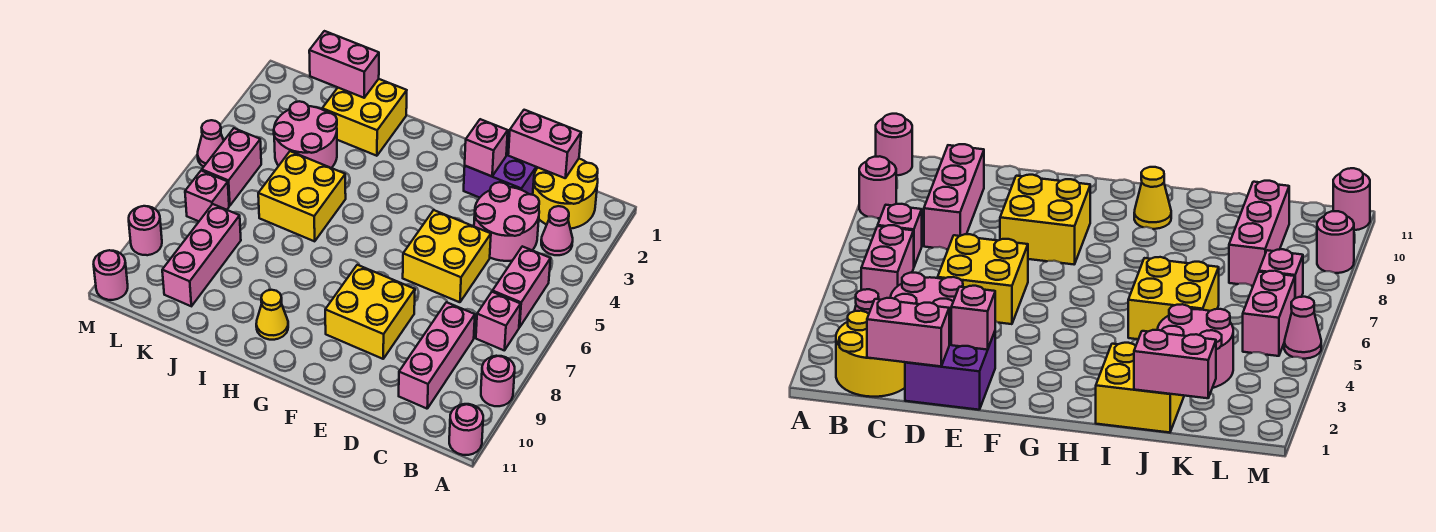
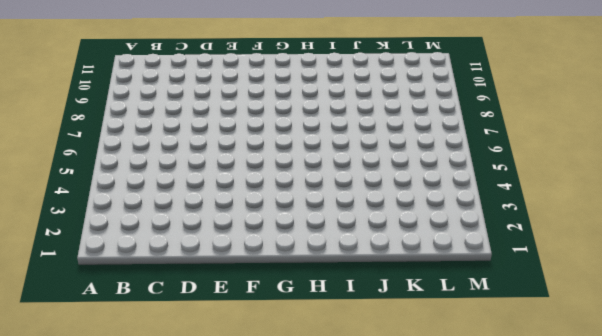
none -> pink 1x1 round brick [481,356,515,406]
none -> pink 1x1 round brick [449,404,483,455]
none -> yellow 2x2 round brick [533,159,598,229]

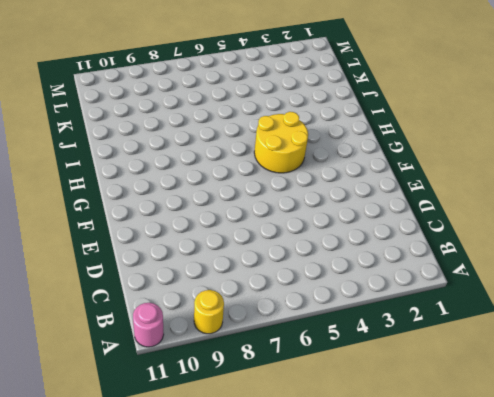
yellow 1x1 round brick [194,290,224,334] -> pink 1x1 round brick [481,356,515,406]
yellow 2x2 round brick [254,112,308,173] -> yellow 2x2 round brick moved to [533,159,598,229]
none -> pink 1x1 cone [541,206,573,255]
none -> pink 1x2 brick [493,246,551,327]
none -> pink 1x1 brick [476,292,521,350]

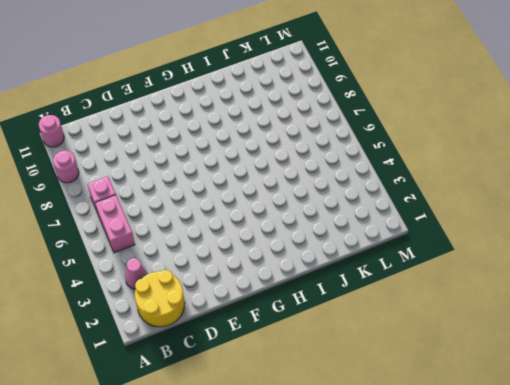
none -> pink 2x2 round brick [474,182,539,261]
none -> pink 1x3 brick [399,302,475,409]
none -> purple 2x2 brick [464,130,538,198]

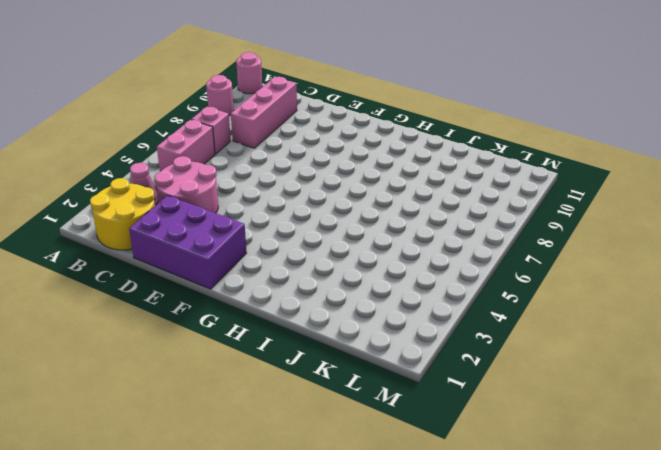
purple 2x3 brick [129,195,247,289] -> purple 2x2 brick [464,130,538,198]
none -> yellow 2x2 brick [403,210,491,302]
none -> yellow 2x2 brick [325,265,415,359]
none -> yellow 1x1 cone [256,290,288,340]

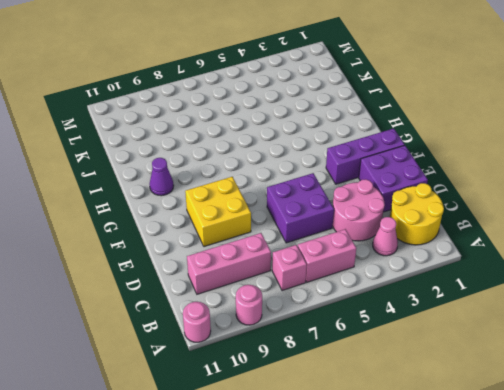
purple 2x2 brick [267,173,334,243] -> yellow 2x2 brick [403,210,491,302]
purple 1x3 brick [326,129,404,184] -> none
purple 1x1 cone [150,158,174,196] -> yellow 1x1 cone [256,290,288,340]
none -> yellow 2x2 brick [322,79,407,156]
none -> yellow 2x2 brick [258,151,346,241]
none -> pink 2x2 round brick [274,101,337,168]

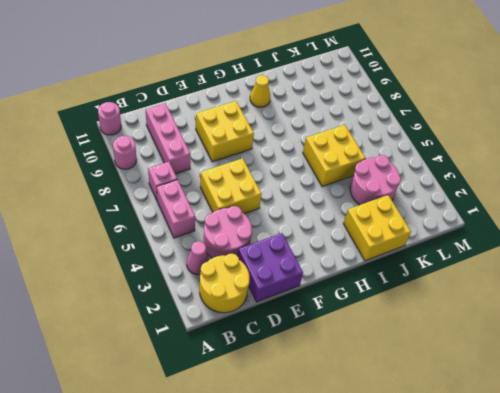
none -> pink 1x3 brick [162,204,241,306]
none -> pink 1x2 brick [202,128,261,206]
none -> pink 1x1 brick [185,170,229,221]

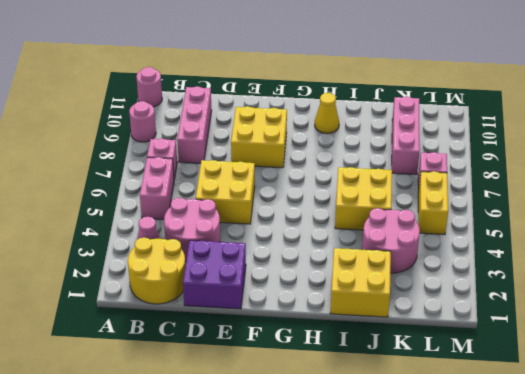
yellow 1x2 brick [418,171,448,235] -> pink 1x2 brick [202,128,261,206]
none -> pink 1x1 cone [198,120,224,167]
none -> pink 1x1 round brick [129,206,162,255]
none -> pink 1x1 round brick [94,250,128,300]

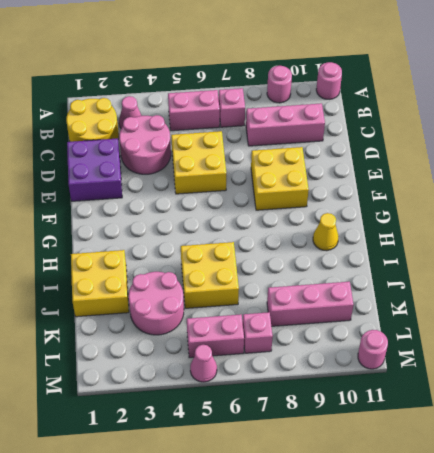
none -> pink 1x1 round brick [129,206,162,255]
none -> pink 1x2 brick [508,110,581,178]
none -> pink 1x1 brick [465,119,508,176]

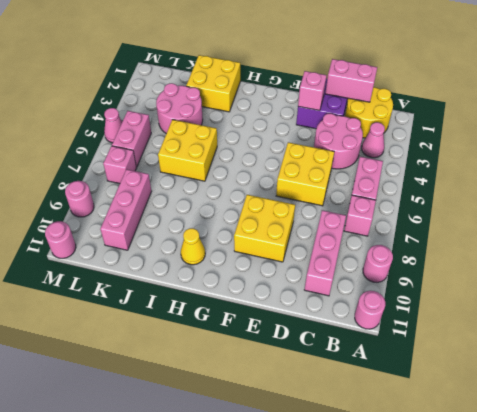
none -> pink 1x2 brick [309,31,379,98]

